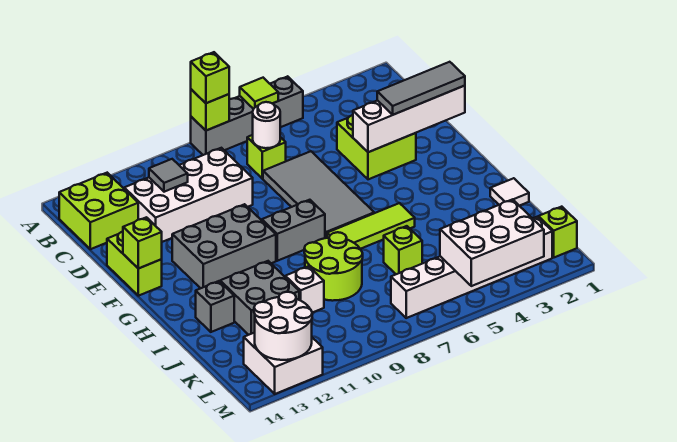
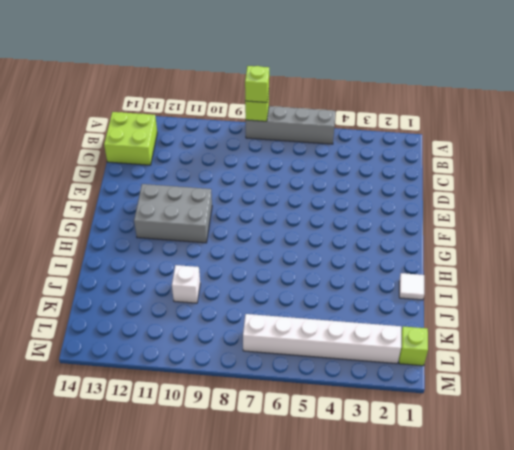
none -> lime 1x1 brick [247,135,286,179]
none -> white 2x4 brick [124,148,253,242]
none -> lime 2x2 brick [337,115,416,179]

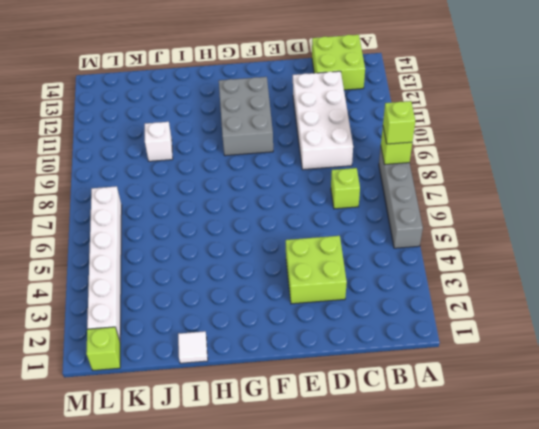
none -> grey 2x4 tile [263,151,374,238]
none -> lime 1x2 brick [107,232,162,296]
none -> grey 1x2 brick [262,200,325,261]

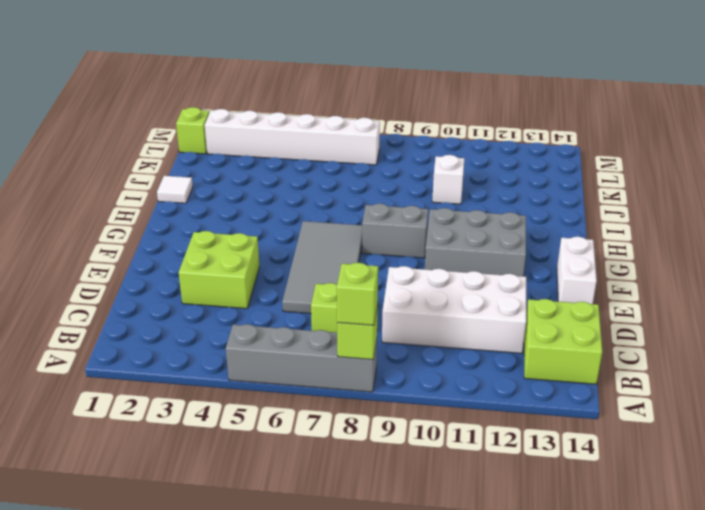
white 1x2 brick [557,237,597,304] -> lime 1x2 brick [107,232,162,296]
none -> lime 1x3 tile [327,203,415,249]
none -> lime 2x2 round brick [304,232,363,301]
none -> grey 2x2 brick [220,261,299,335]

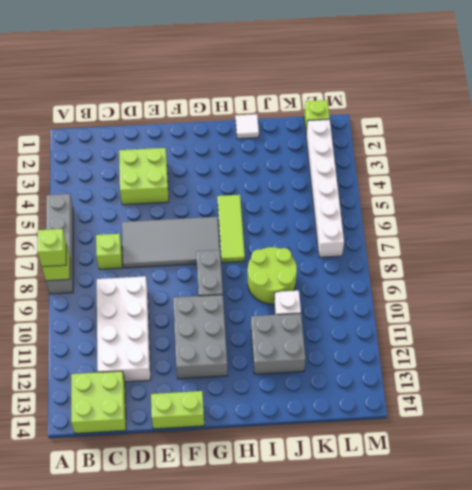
none -> grey 1x1 brick [196,281,234,332]
none -> lime 1x1 brick [384,226,422,274]
none -> white 2x2 brick [244,333,323,394]

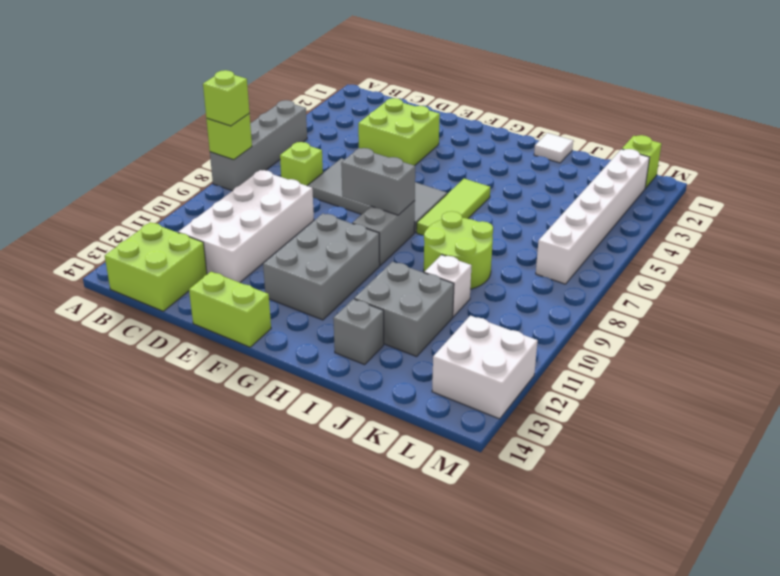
grey 1x2 brick [341,148,415,215] -> none
none -> lime 1x1 brick [384,226,422,274]
none -> lime 1x1 tile [240,78,278,109]
none -> white 1x1 round brick [253,102,280,148]

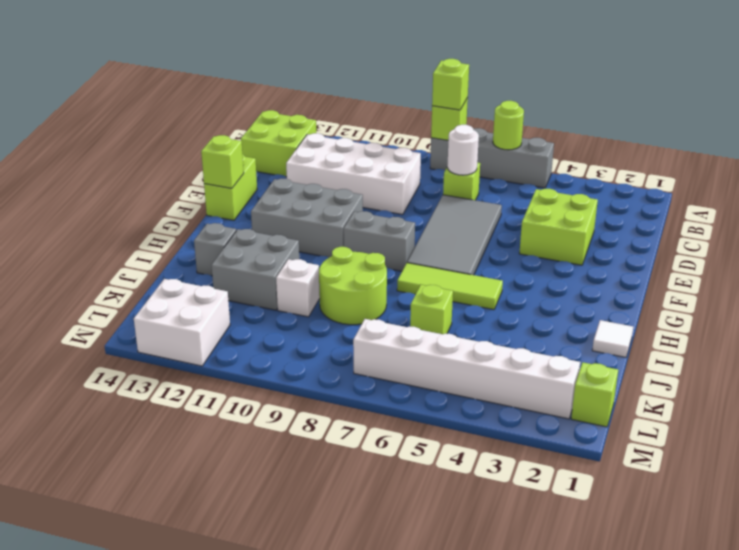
lime 1x1 round brick [493,101,524,150] -> lime 1x1 tile [240,78,278,109]
none -> grey 1x1 tile [149,159,188,192]
none -> white 1x4 brick [353,86,465,152]
none -> white 2x3 brick [440,199,544,286]

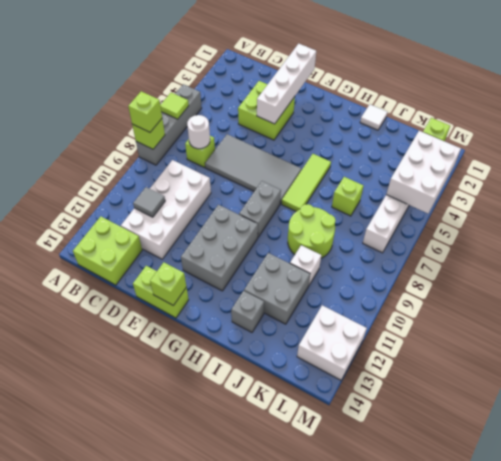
none -> white 2x2 round brick [254,292,312,360]
none -> grey 1x3 tile [377,62,465,115]

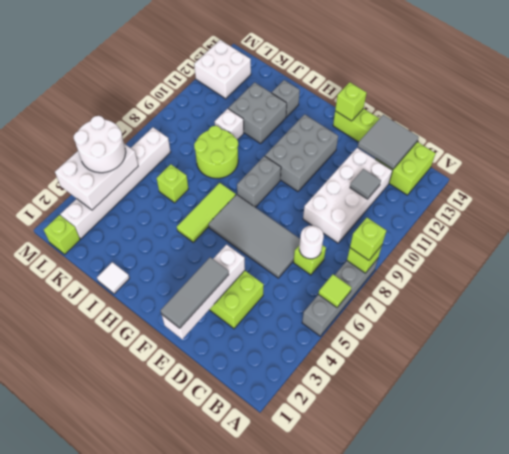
grey 2x2 tile [358,115,419,169] -> none
white 2x2 round brick [74,116,126,173] -> white 2x2 round brick moved to [254,292,312,360]

